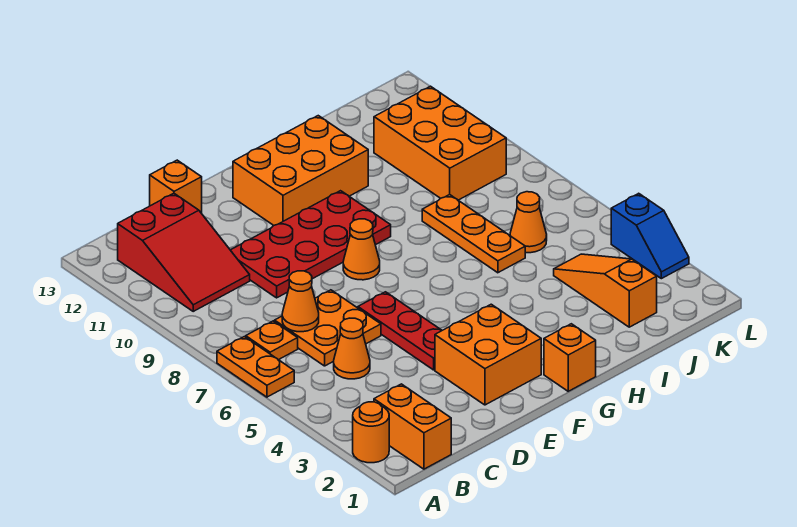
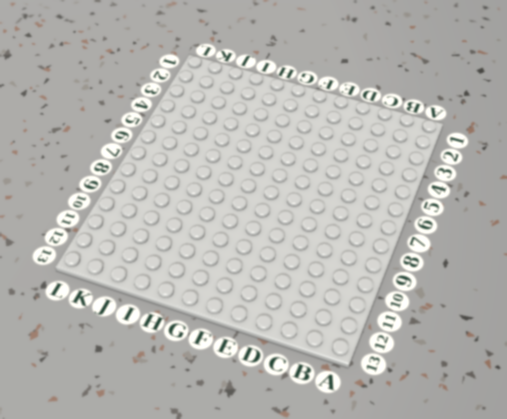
none -> orange 1x1 round brick [353,402,389,463]
none -> orange 1x2 plate [217,337,294,397]
none -> orange 1x2 brick [374,384,451,469]

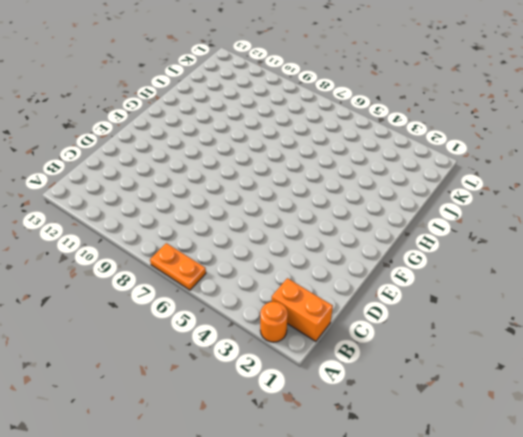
none -> orange 1x1 plate [246,321,298,360]
none -> red 2x3 slope [118,193,250,311]
none -> orange 1x1 cone [334,318,370,379]

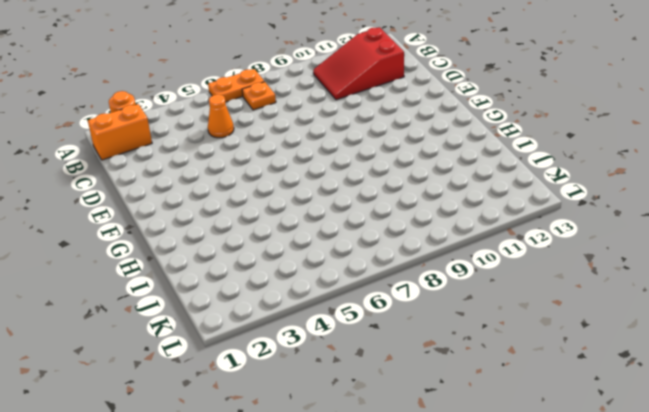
none -> orange 2x2 plate [275,290,381,366]
none -> red 2x4 plate [231,191,391,298]
none -> orange 1x1 brick [150,160,202,213]

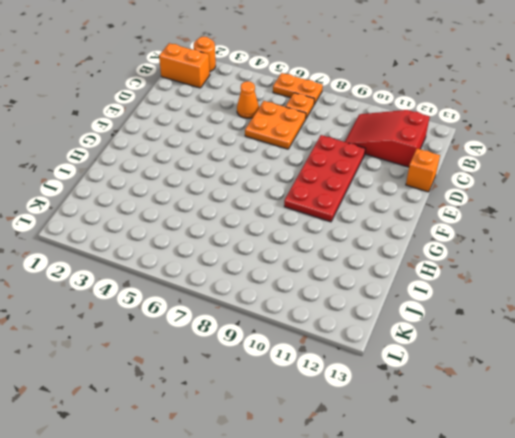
none -> orange 2x2 brick [435,304,541,405]
none -> red 1x3 plate [358,292,442,370]
none -> orange 1x1 cone [343,219,380,280]

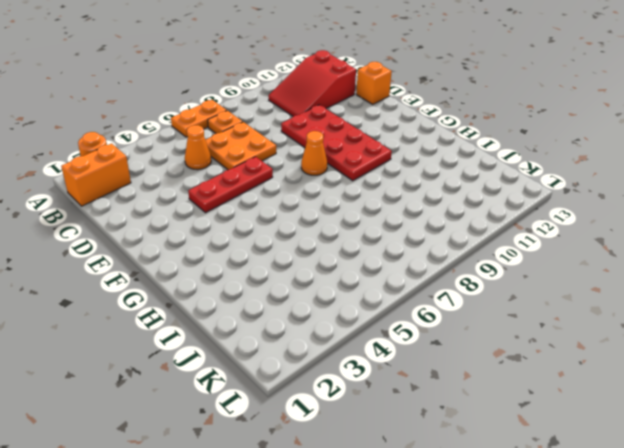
none -> orange 2x2 brick [435,304,541,405]
none -> orange 2x3 brick [233,116,368,226]
none -> orange 1x1 brick [544,324,596,391]

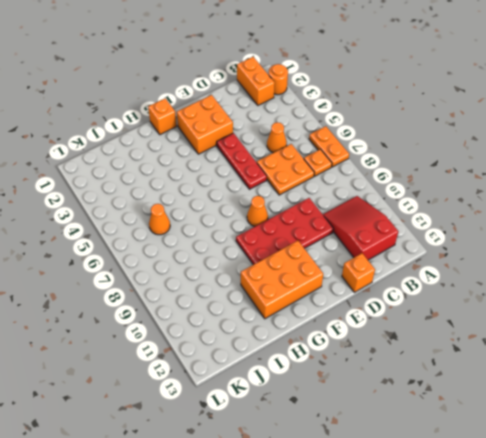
none -> orange 1x3 plate [422,195,525,273]
none -> orange 1x3 slope [554,254,657,327]
none -> orange 2x3 brick [374,86,506,200]

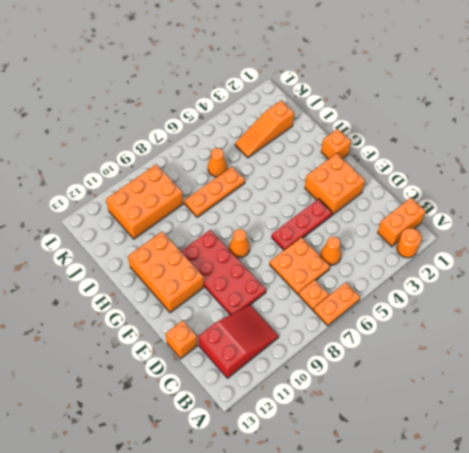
none -> blue 1x2 slope [611,193,689,279]
none -> orange 1x1 cone [282,271,319,332]

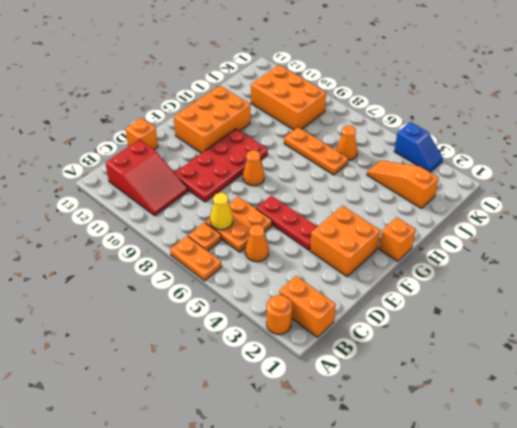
yellow 1x1 cone [210,193,233,230] -> orange 1x1 cone [282,271,319,332]

